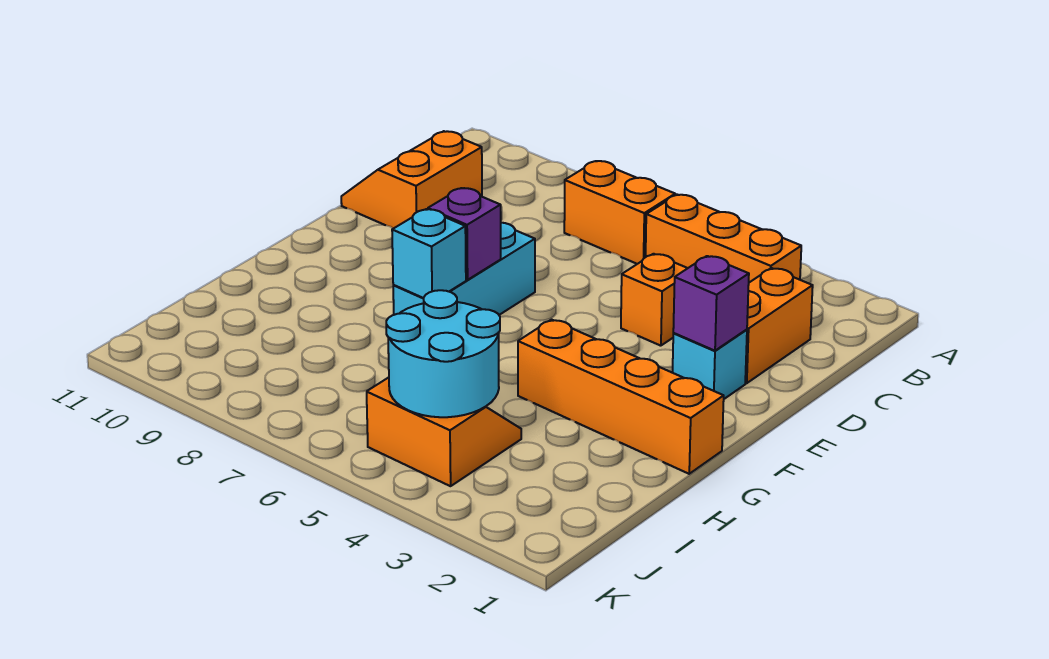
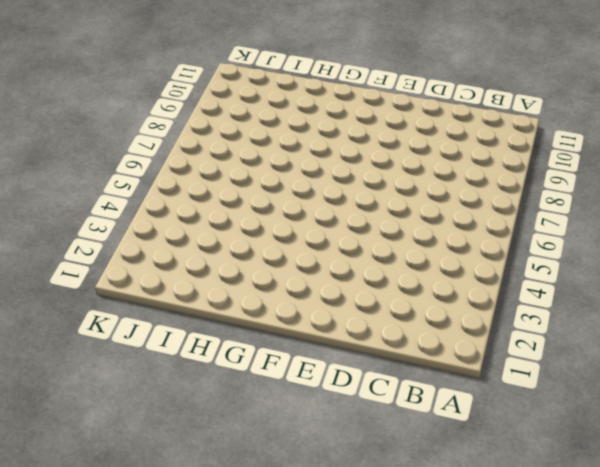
none -> orange 1x3 brick [646,195,801,282]
none -> orange 1x2 brick [564,161,675,264]
none -> orange 1x2 brick [745,268,813,383]

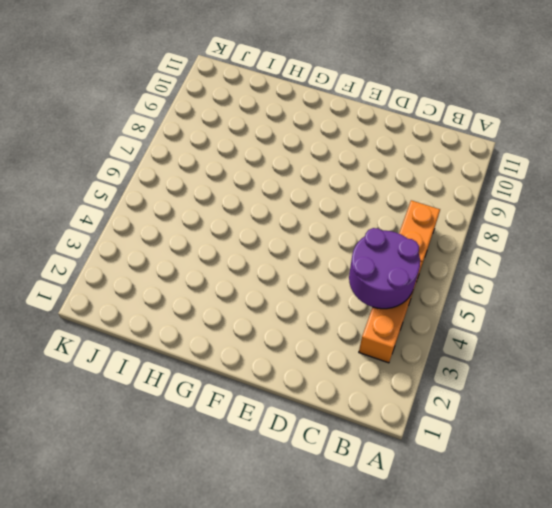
purple 2x2 round brick [349,228,420,309] -> none
none -> orange 1x2 brick [745,268,813,383]
none -> orange 2x2 slope [341,131,482,228]
none -> orange 1x1 brick [621,254,688,346]

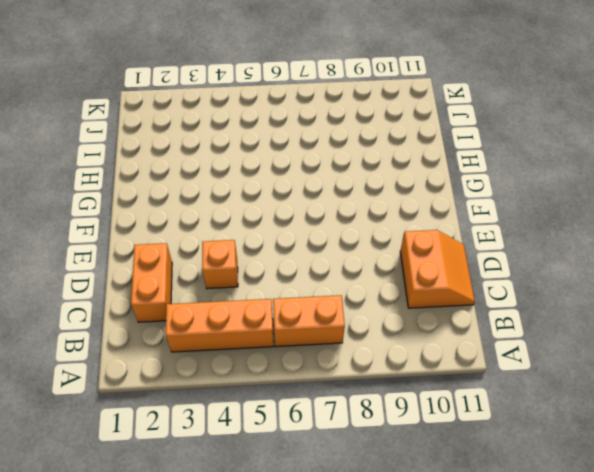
none -> cyan 1x1 brick [673,330,747,399]
none -> cyan 1x3 brick [393,223,535,315]
none -> orange 1x4 brick [518,320,724,474]

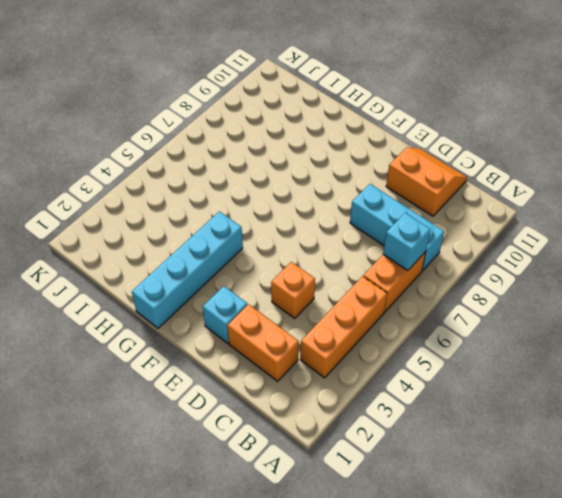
cyan 1x1 brick [383,213,431,271] -> cyan 1x1 brick moved to [392,209,466,298]
cyan 1x3 brick [350,184,444,271] -> cyan 1x3 brick moved to [393,223,535,315]
cyan 1x4 brick [132,211,243,328] -> orange 1x4 brick [518,320,724,474]
none -> orange 2x2 slope [367,377,521,486]
none -> purple 1x1 brick [673,256,749,351]
none -> purple 1x1 brick [428,188,501,280]

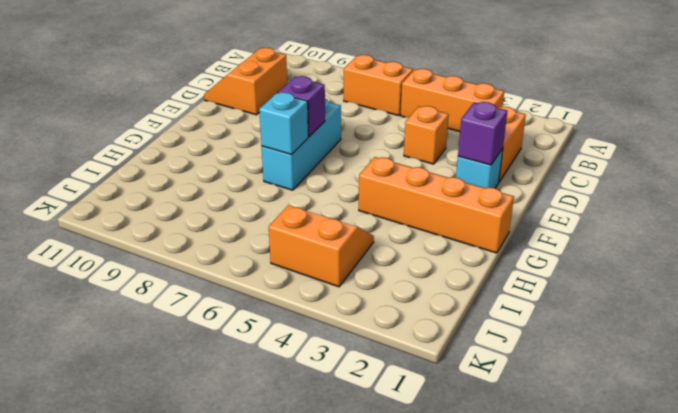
none -> cyan 2x2 round brick [386,290,500,417]

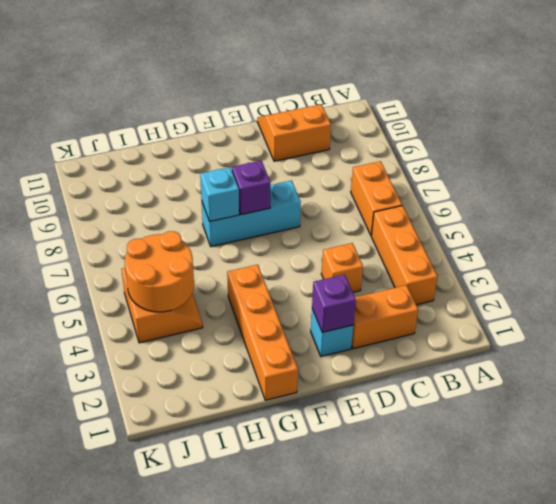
orange 2x2 round brick [125,231,194,312] -> cyan 2x2 round brick [386,290,500,417]

